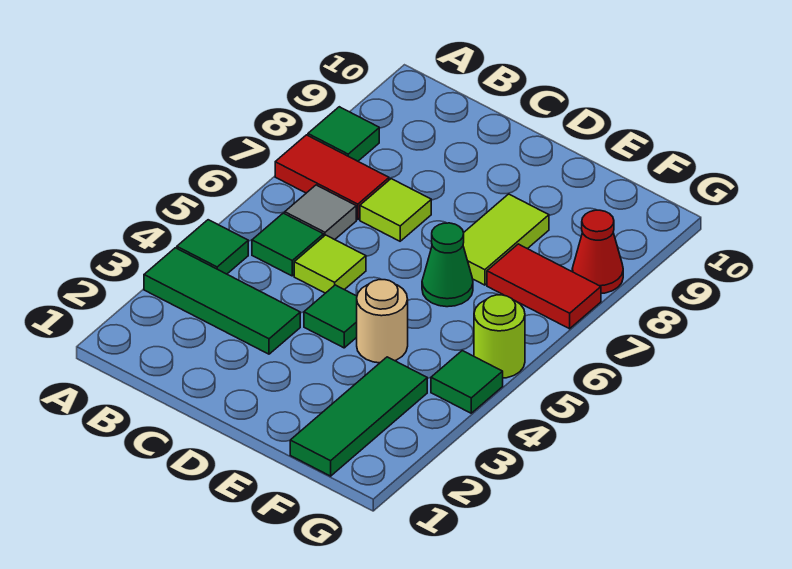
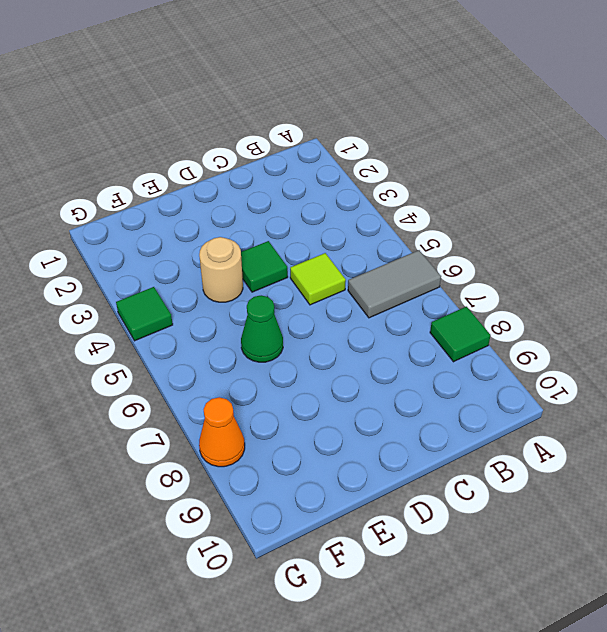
grey 1x2 tile [348,250,441,318] -> grey 1x1 tile [285,185,356,240]
orange 1x1 cone [199,397,245,467] -> red 1x1 cone [572,210,623,294]
none -> green 1x3 tile [144,248,300,354]
none -> green 1x1 tile [177,220,248,274]
none -> red 1x2 tile [275,135,389,220]

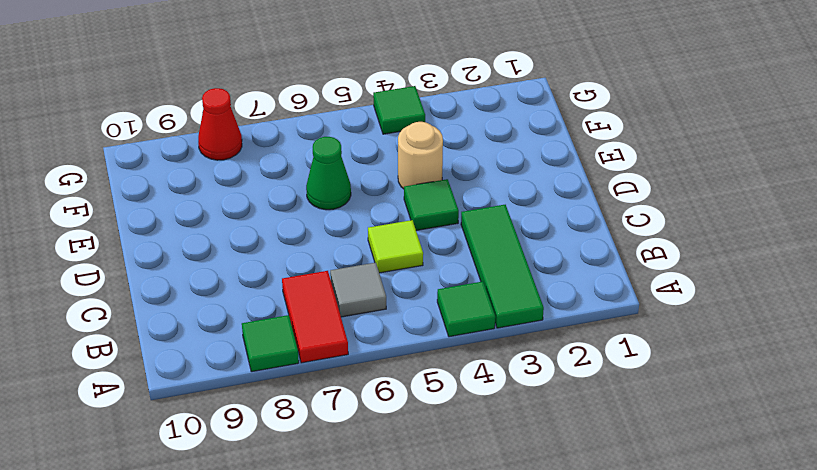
none -> green 1x1 tile [252,213,324,276]
none -> lime 1x1 tile [360,179,431,241]
none -> lime 1x2 tile [463,194,549,285]

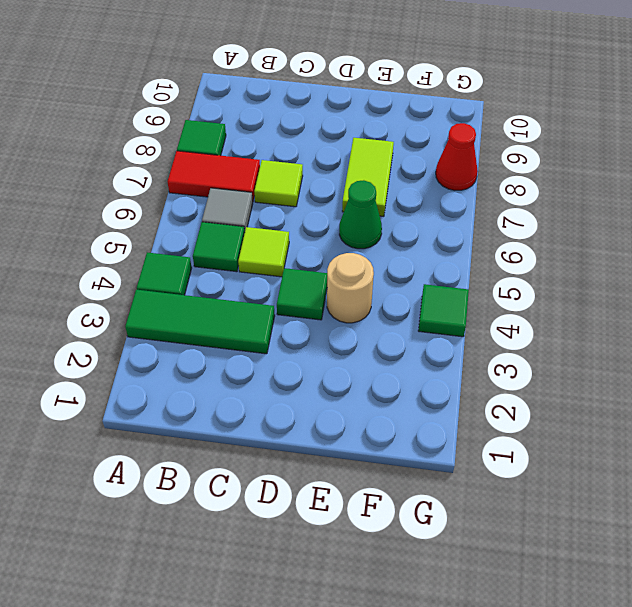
none -> green 1x3 tile [290,357,427,476]
none -> red 1x2 tile [487,244,601,329]
none -> lime 1x1 round brick [474,295,525,378]

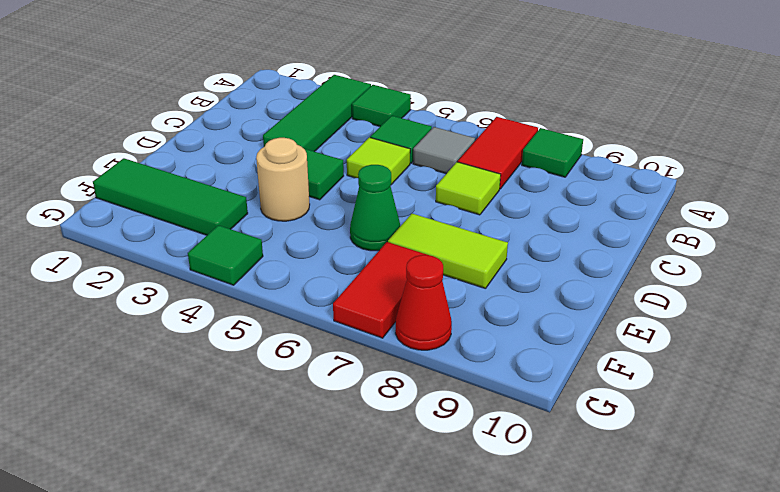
none -> lime 1x1 round brick [474,295,525,378]

